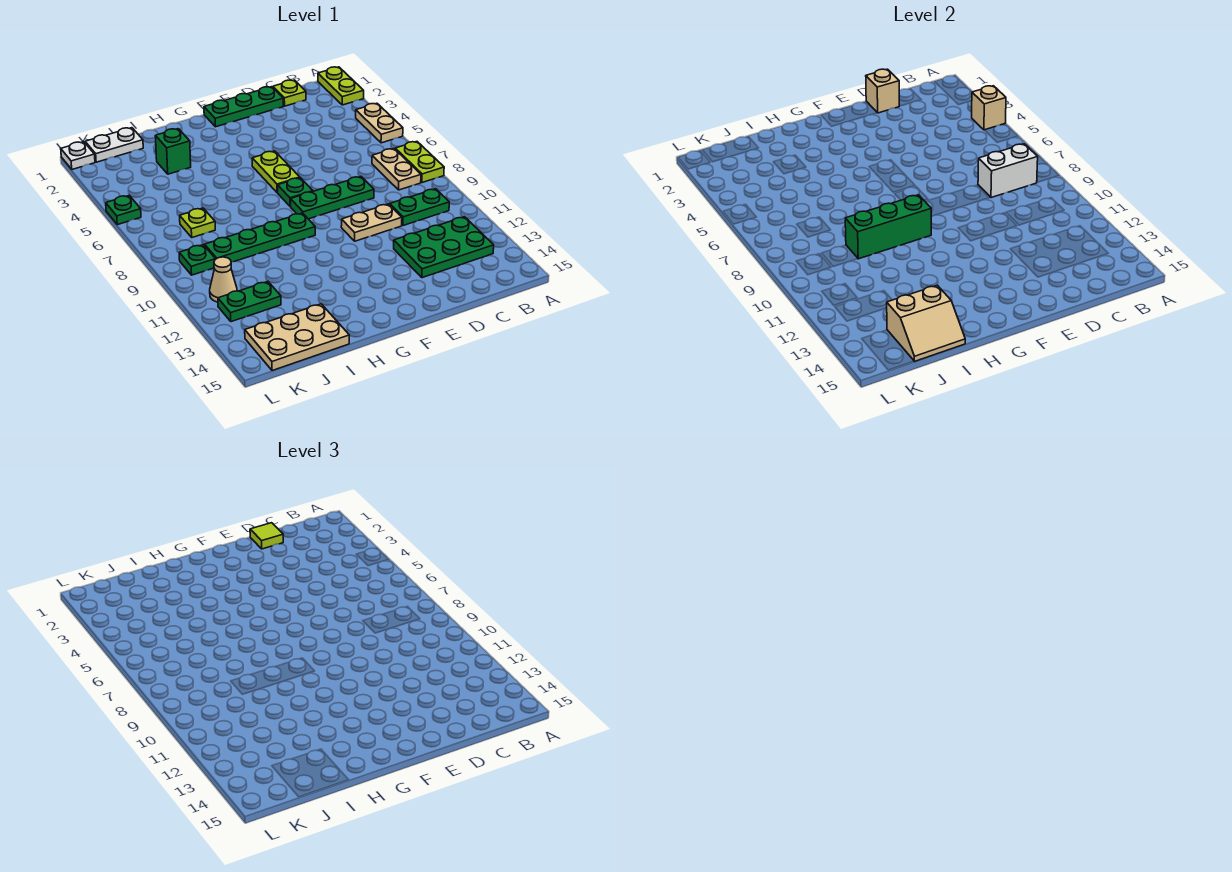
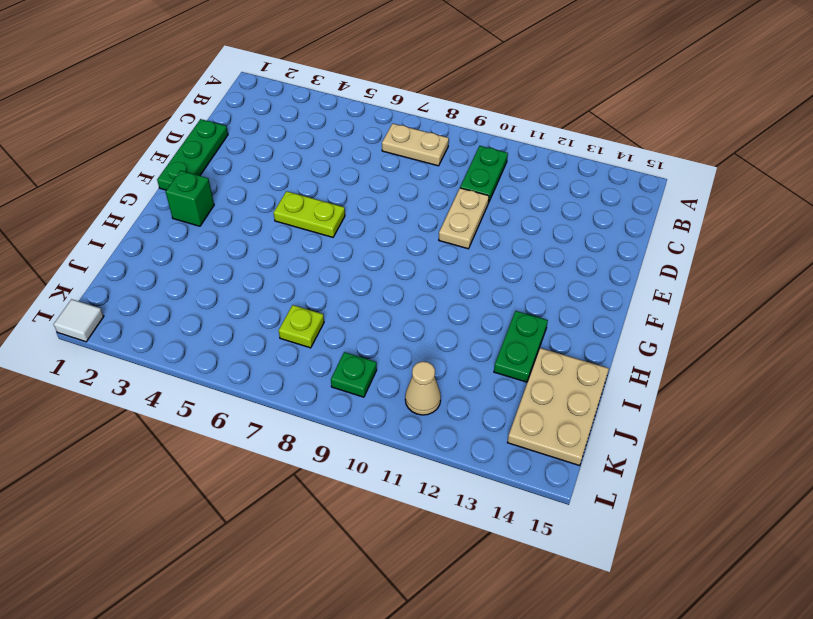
green 1x1 brick [166,171,214,226] -> green 1x1 brick moved to [155,129,191,174]
green 1x2 plate [494,311,548,382] -> green 1x2 plate moved to [218,282,281,322]
white 1x1 tile [54,299,104,342] -> white 1x1 plate [61,142,95,169]
none -> lime 1x2 plate [318,67,364,105]
none -> tan 1x2 plate [356,103,403,143]
none -> lime 1x2 plate [395,142,444,183]

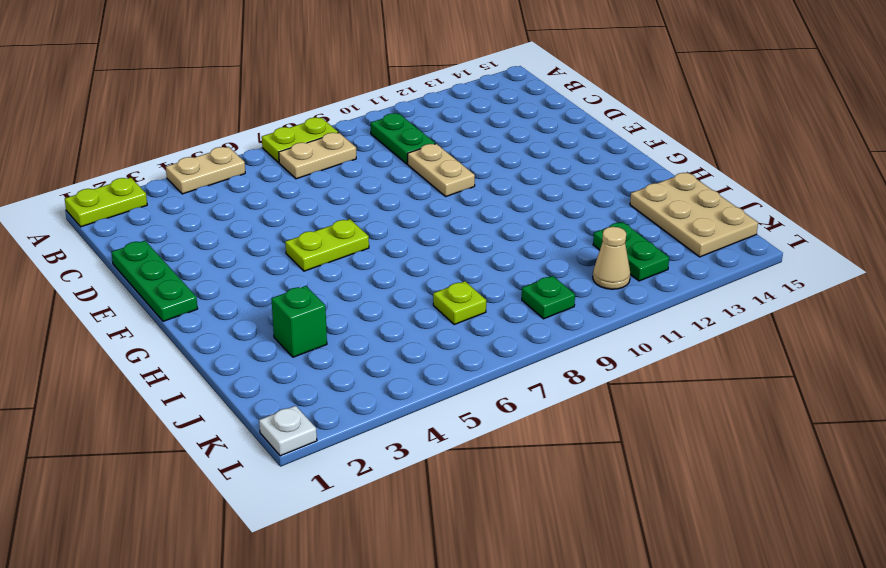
none -> green 2x3 plate [394,217,494,278]
none -> lime 1x1 plate [273,80,306,106]
none -> green 1x3 plate [291,177,374,219]

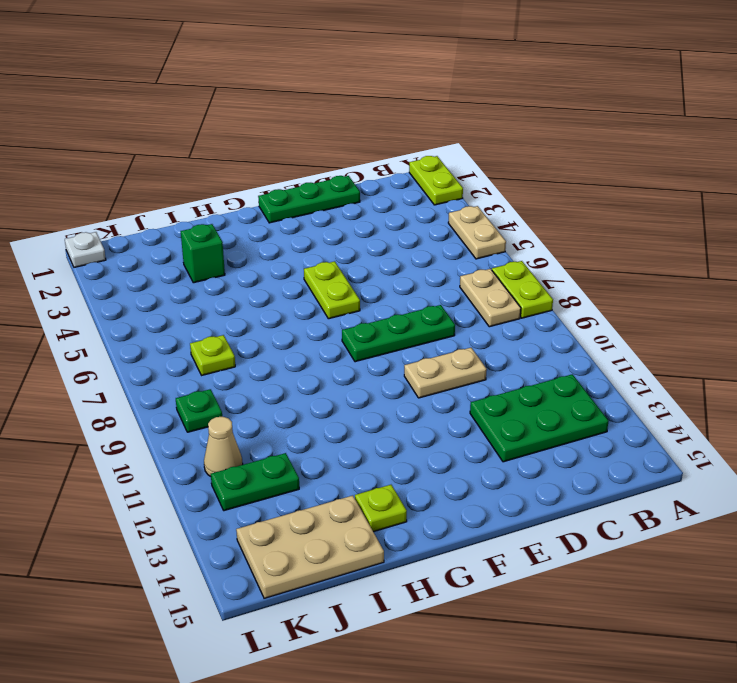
lime 1x1 plate [355,485,407,532] -> lime 1x1 plate moved to [273,80,306,106]
none -> green 1x2 plate [390,189,449,225]
none -> green 1x1 plate [278,178,313,206]
none -> green 1x4 plate [205,213,315,262]

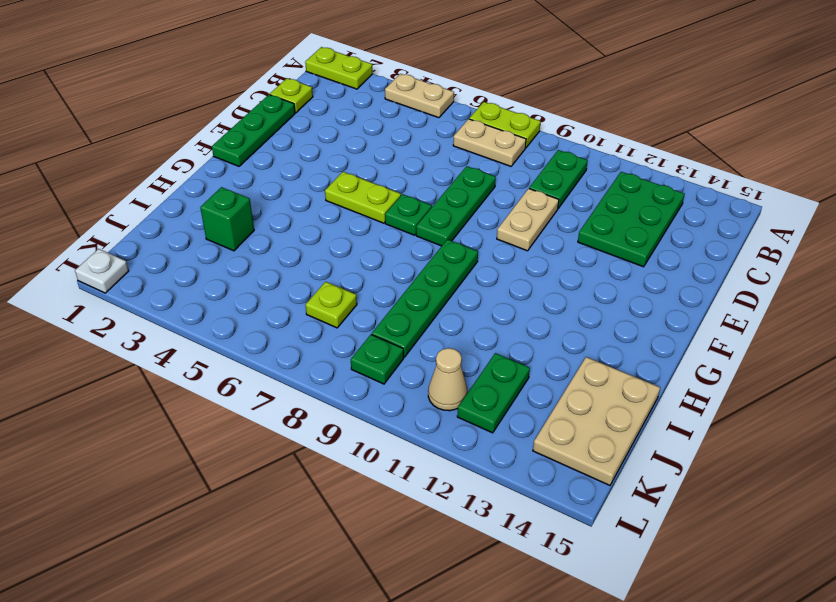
none -> white 1x2 plate [85,128,143,162]
none -> green 1x1 plate [106,195,141,225]
none -> tan 1x1 brick [972,86,1006,130]

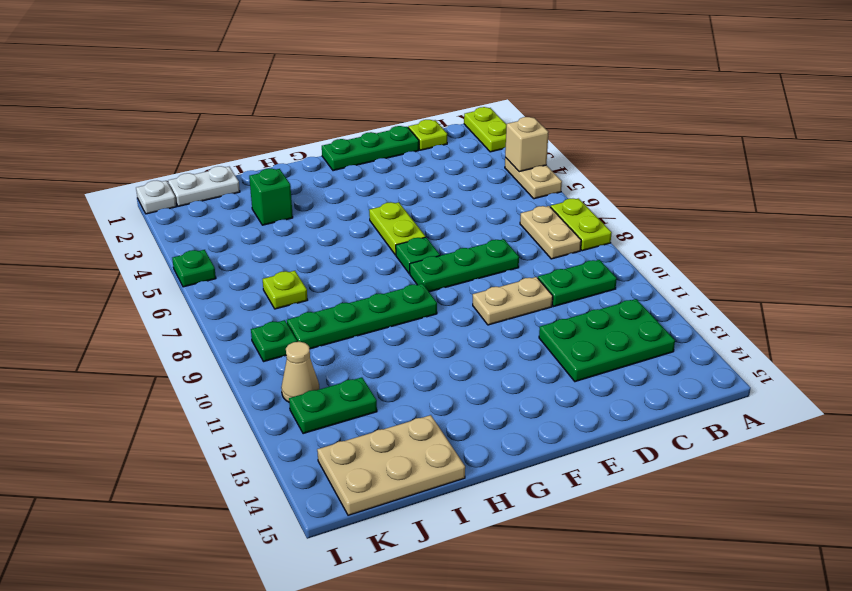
none -> white 1x2 brick [978,144,1038,198]
none -> tan 1x1 brick [866,69,899,113]
none -> green 1x3 brick [845,195,931,259]

